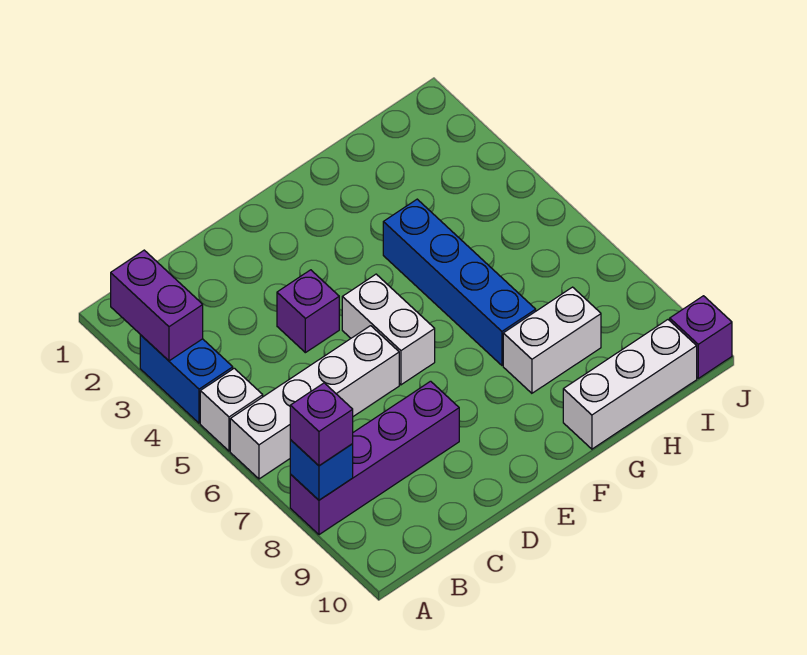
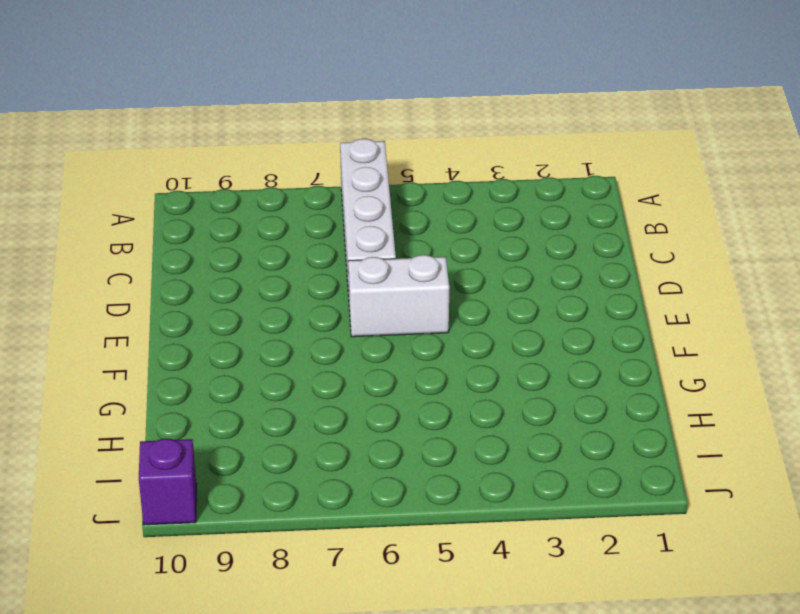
none -> blue 1x2 brick [140,335,233,423]
none -> white 1x1 brick [200,368,263,451]
none -> purple 1x4 brick [290,381,459,535]

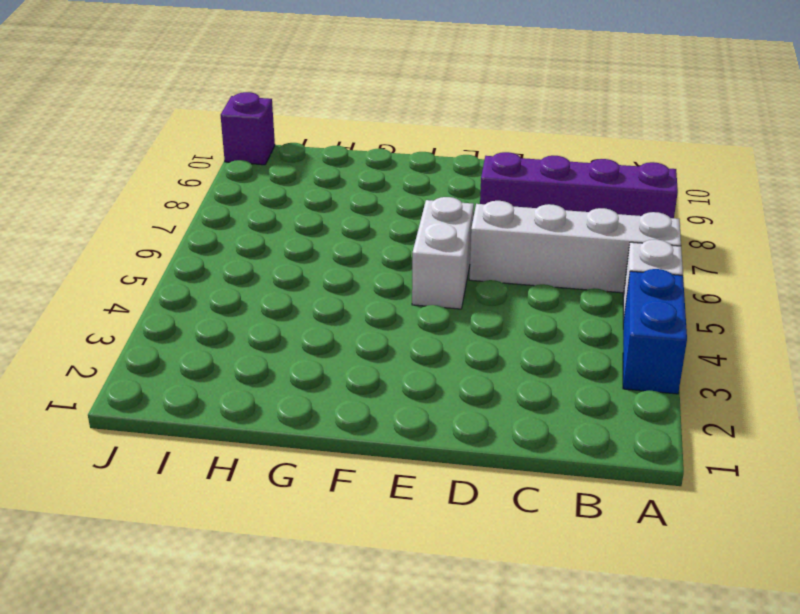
none -> purple 1x1 brick [277,270,339,353]
none -> blue 1x4 brick [383,199,536,365]
none -> white 1x2 brick [503,287,601,393]

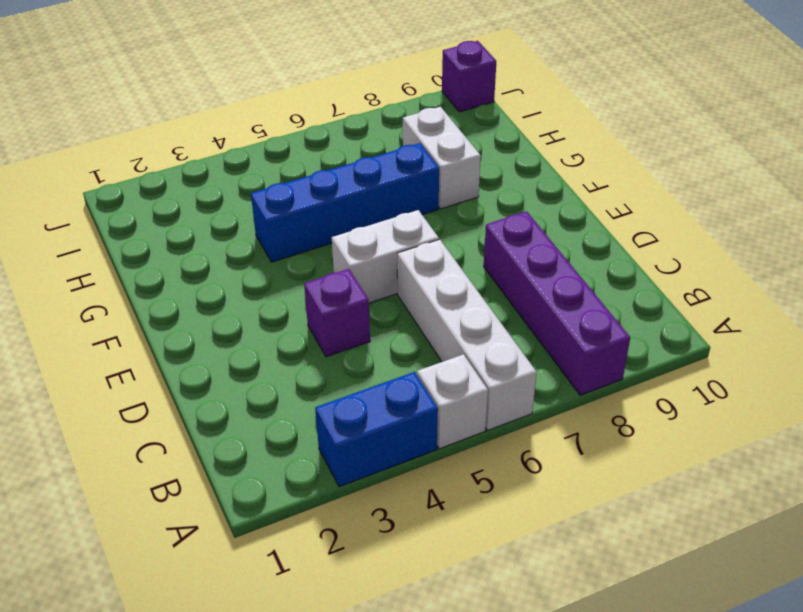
none -> white 1x3 brick [563,320,697,449]
none -> purple 1x2 brick [111,250,203,361]
none -> blue 1x1 brick [290,440,353,500]

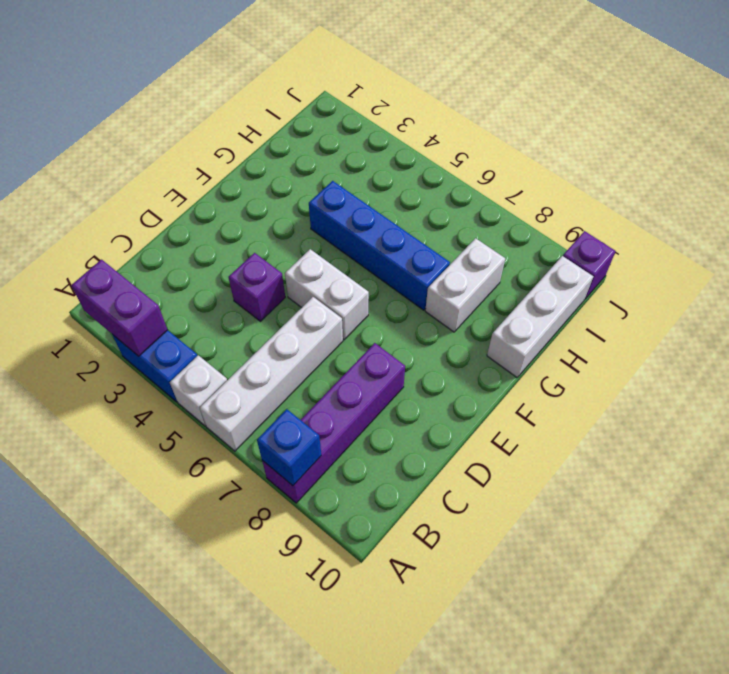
none -> purple 1x1 brick [290,383,353,466]

